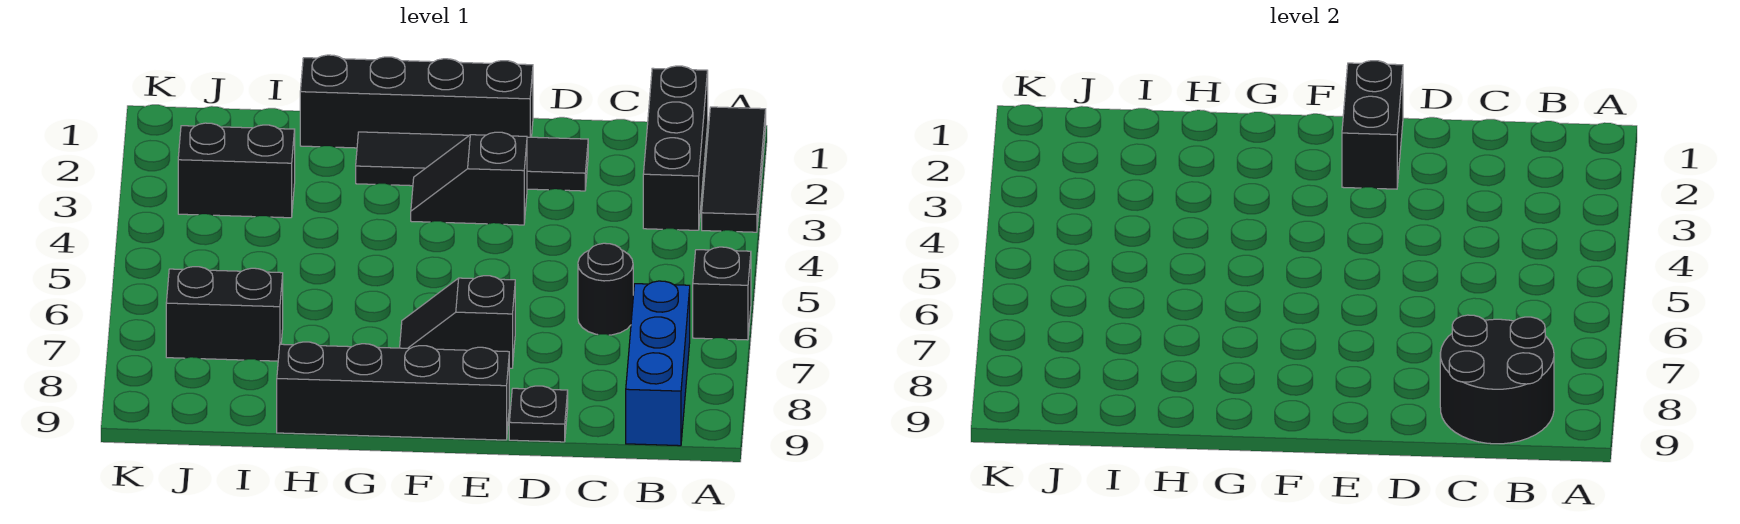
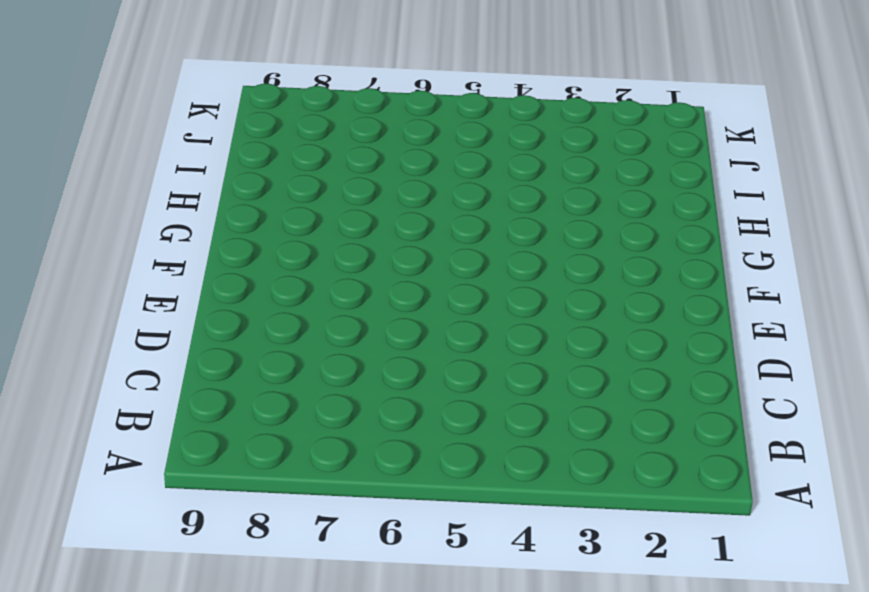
none -> black 1x3 tile [702,107,766,232]
none -> black 1x1 brick [693,247,751,340]
none -> black 1x3 brick [643,66,708,230]

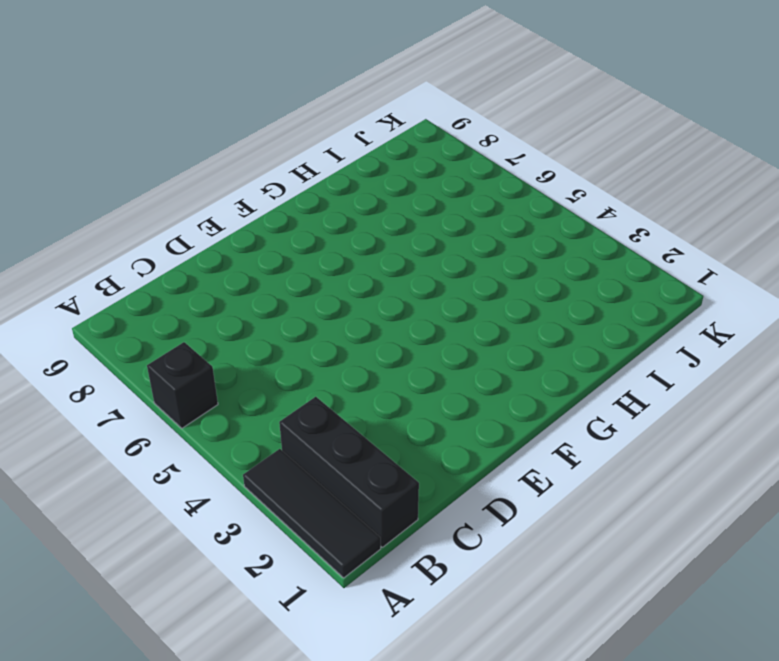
none -> blue 1x3 brick [626,281,690,446]
none -> black 1x1 round brick [578,243,633,335]
none -> black 1x4 tile [356,132,588,191]

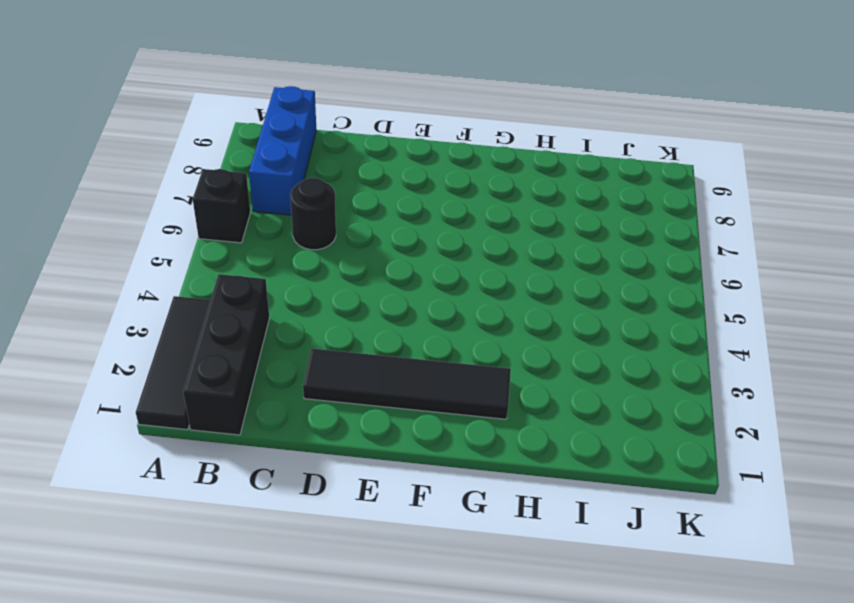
none -> black 1x1 plate [509,386,568,442]
none -> black 1x4 brick [300,55,533,148]
none -> black 1x2 slope [411,132,527,225]

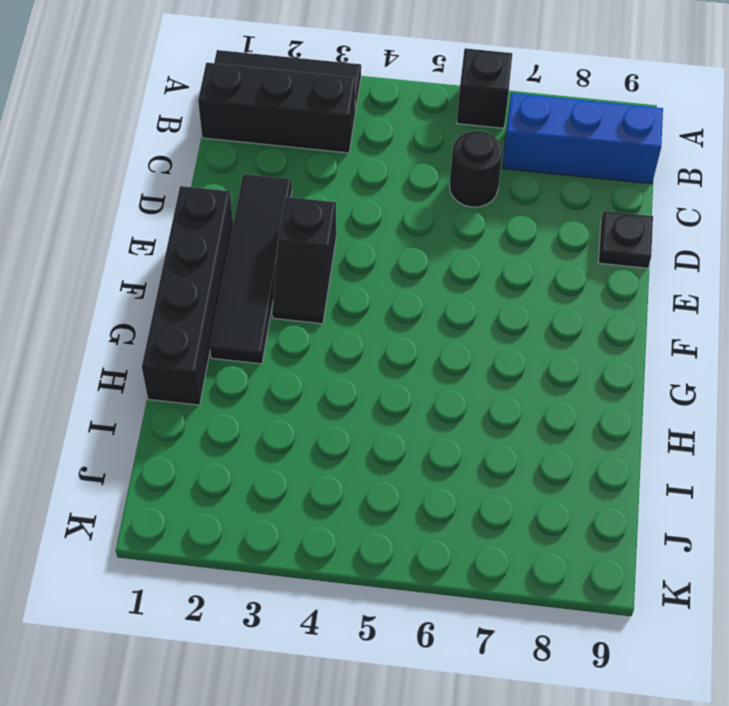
none -> black 1x2 slope [400,276,515,368]
none -> black 1x4 brick [277,342,509,440]
none -> black 1x2 brick [178,123,295,218]

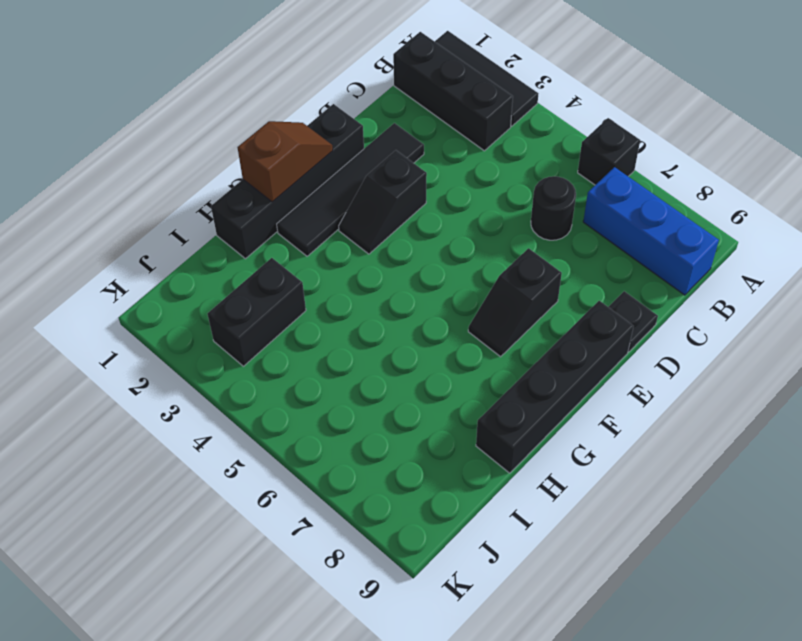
brown 1x2 slope [238,121,333,202] -> none
none -> black 1x2 brick [166,267,283,361]
none -> black 2x2 round brick [1440,315,1554,444]
none -> black 1x2 brick [1342,61,1403,189]

